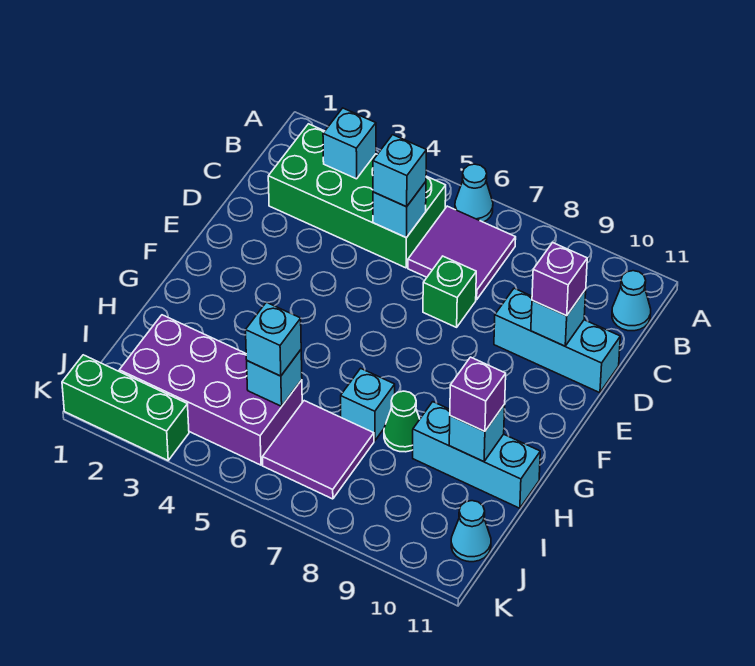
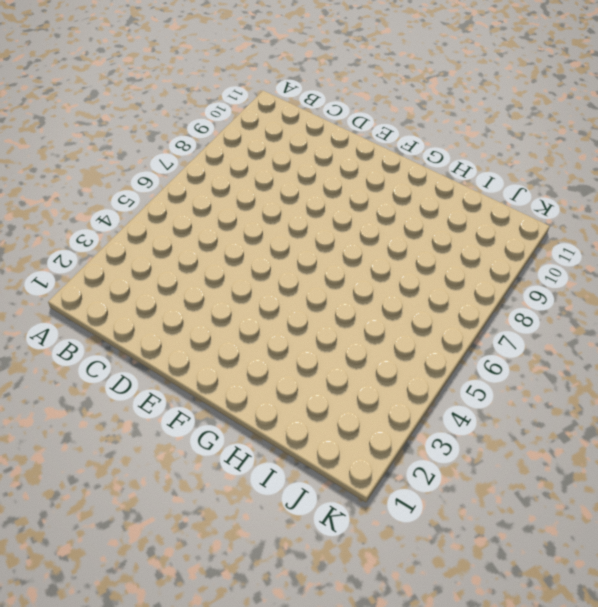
none -> cyan 1x1 cone [455,164,493,222]
none -> green 2x4 brick [268,124,446,268]
none -> purple 2x2 tile [408,206,516,300]

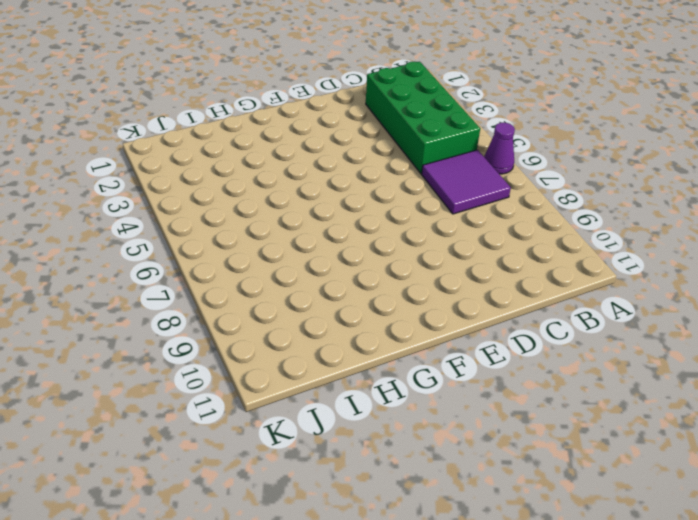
purple 1x1 cone [484,123,515,174] -> cyan 1x1 cone [455,164,493,222]
none -> cyan 1x1 cone [612,271,651,331]
none -> green 1x1 brick [423,256,476,327]
none -> cyan 1x3 brick [494,288,620,393]

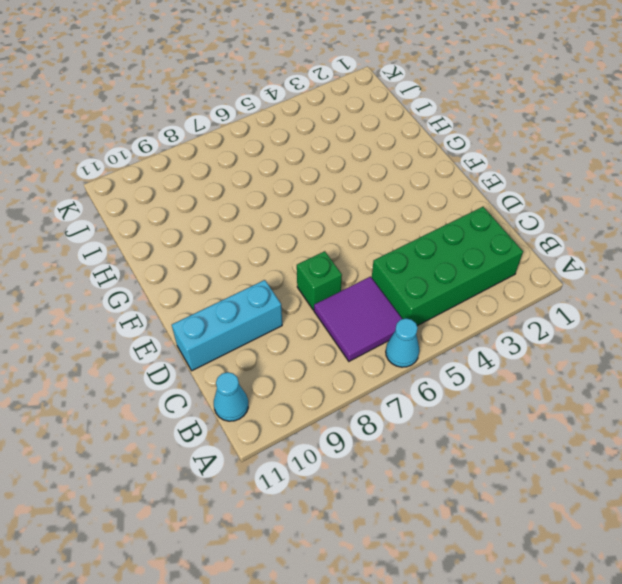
none -> cyan 1x1 brick [341,368,395,441]
none -> green 1x1 cone [384,391,420,452]
none -> cyan 1x3 brick [413,402,540,508]

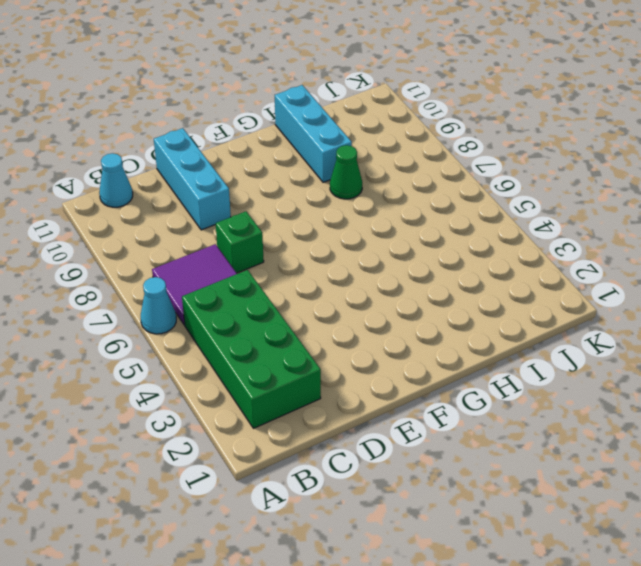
none -> cyan 1x1 brick [341,368,395,441]
none -> purple 2x4 brick [119,315,302,465]
none -> purple 2x2 tile [263,401,374,499]

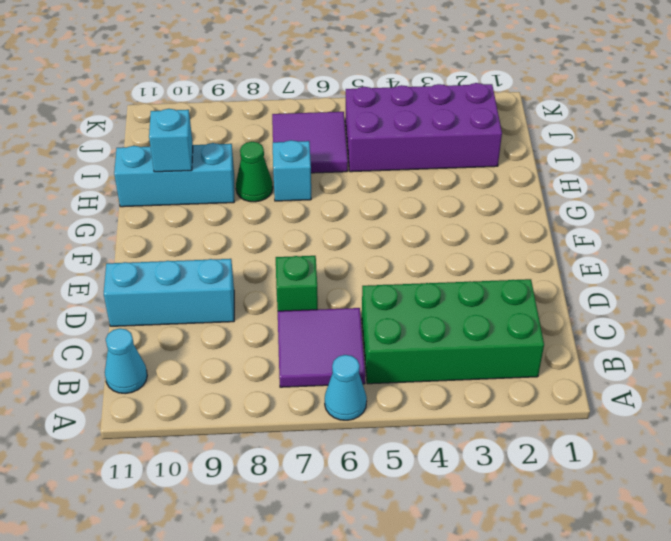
none -> cyan 1x1 cone [451,501,491,562]
none -> green 1x3 brick [62,355,189,460]
none -> cyan 1x1 brick [323,108,376,179]

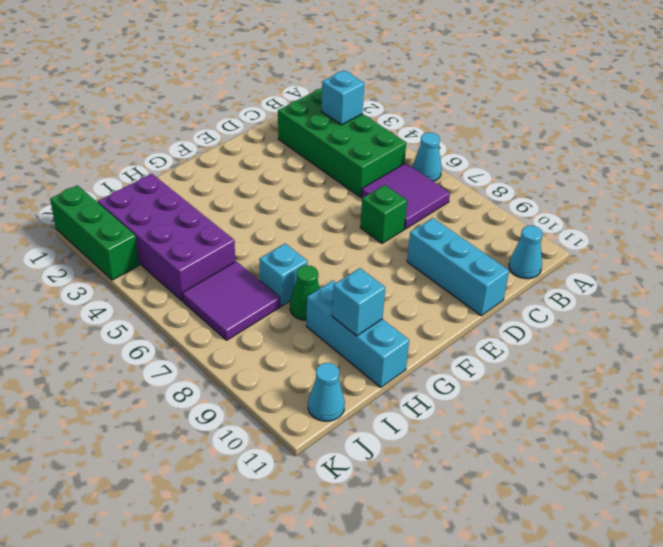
none -> cyan 1x1 brick [373,182,426,238]
none -> cyan 1x1 brick [531,290,586,346]
none -> cyan 1x1 brick [247,350,302,406]

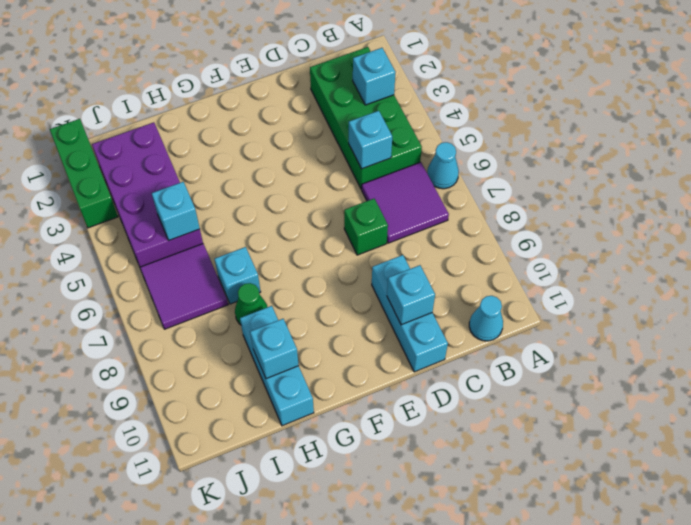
none -> cyan 1x1 cone [451,501,491,562]
none -> cyan 1x1 brick [373,135,426,207]
none -> purple 1x1 brick [532,243,587,316]

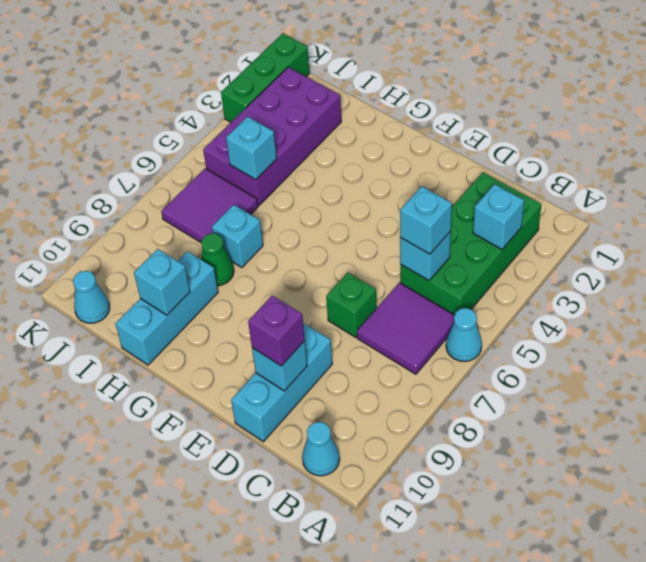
none -> purple 1x1 brick [450,357,506,431]
none -> cyan 1x1 brick [246,302,301,376]

